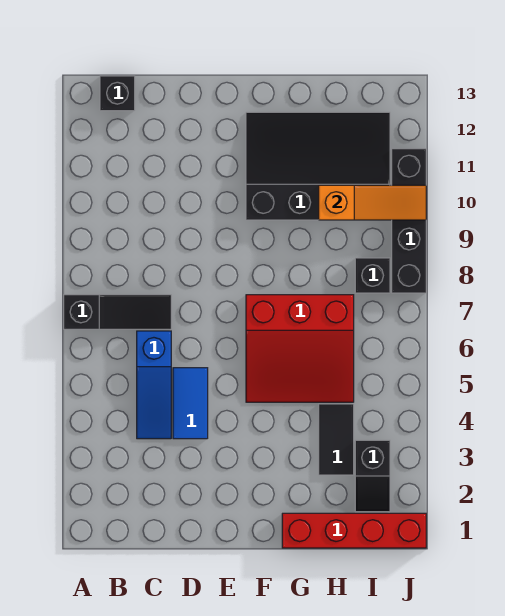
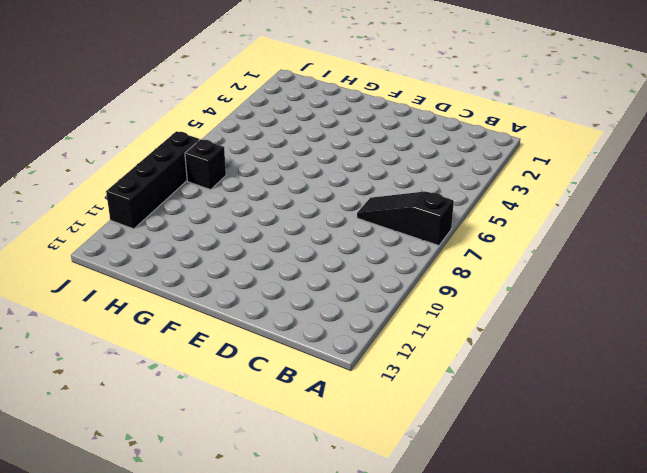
none -> black 1x1 brick [100,76,135,111]
none -> blue 1x3 slope [137,331,171,439]
none -> blue 1x2 tile [173,368,208,439]

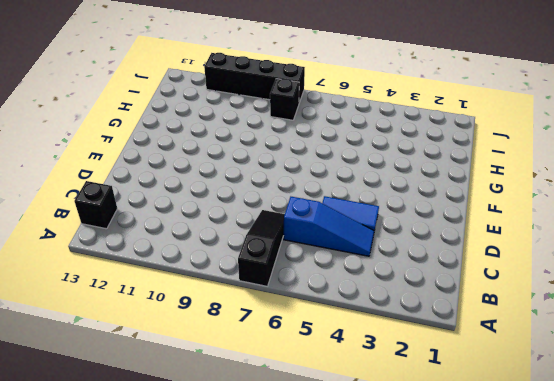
none -> red 3x3 slope [246,295,354,402]
none -> black 3x4 slope [246,112,390,220]
none -> red 1x4 brick [282,513,426,548]

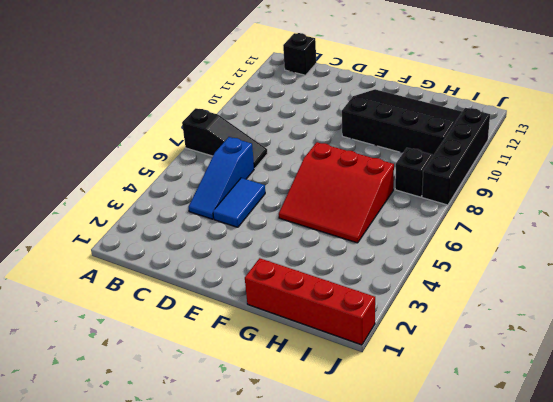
none -> black 1x2 tile [319,404,354,475]
none -> black 1x2 slope [355,440,390,512]
none -> orange 1x3 slope [319,185,426,220]

